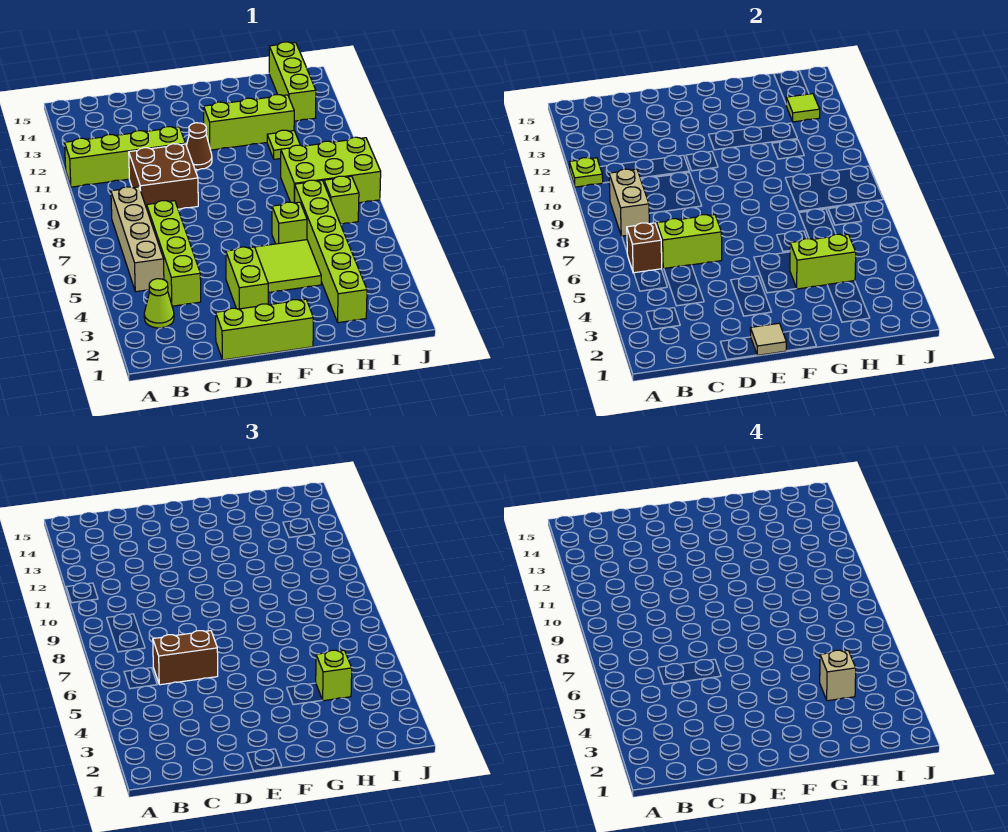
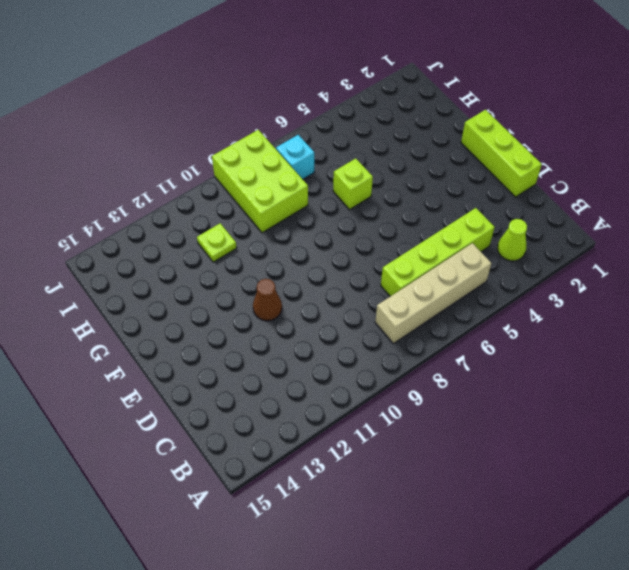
cyan 1x1 brick [276,135,314,179] -> lime 1x1 brick [324,176,359,224]
none -> lime 1x4 brick [65,127,185,187]
none -> brown 2x2 brick [129,144,198,209]
none -> lime 1x2 brick [226,247,268,309]

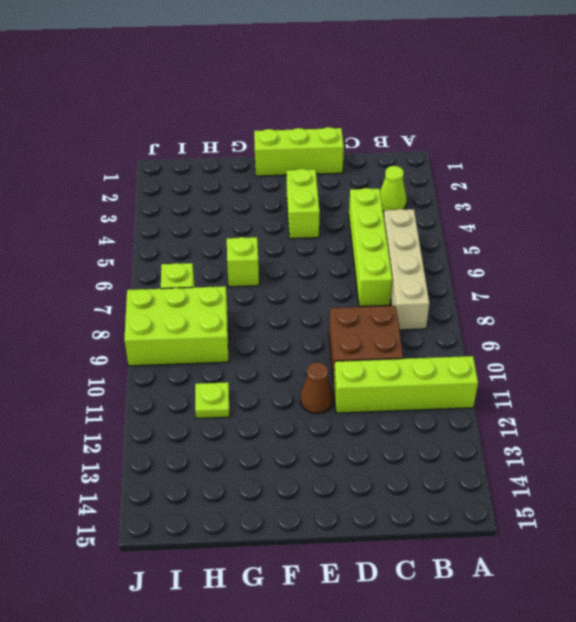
none -> lime 2x2 tile [255,240,321,293]
none -> lime 1x3 brick [204,95,294,150]
none -> lime 1x6 brick [295,180,367,323]

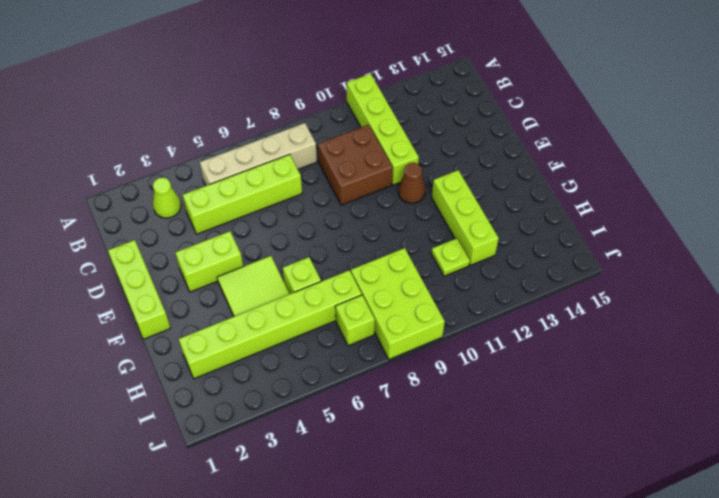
none -> lime 1x3 brick [269,42,316,121]
none -> lime 1x1 plate [569,158,603,187]
none -> brown 1x1 brick [627,223,662,273]

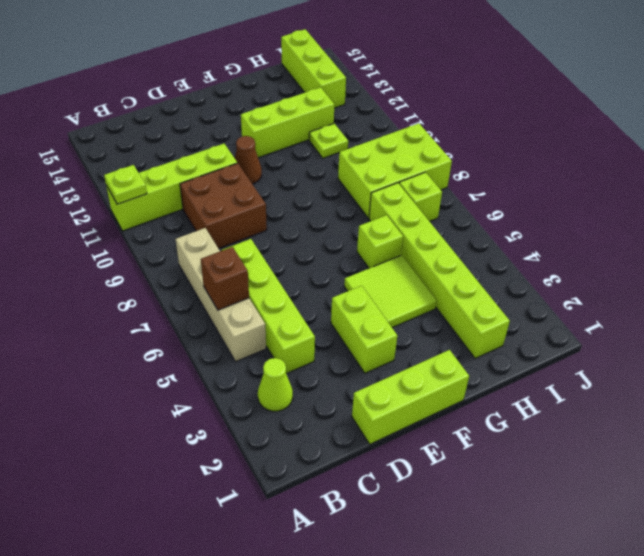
none -> tan 1x2 brick [609,169,649,236]
none -> lime 1x2 brick [657,215,722,269]
none -> tan 1x1 tile [750,323,786,355]

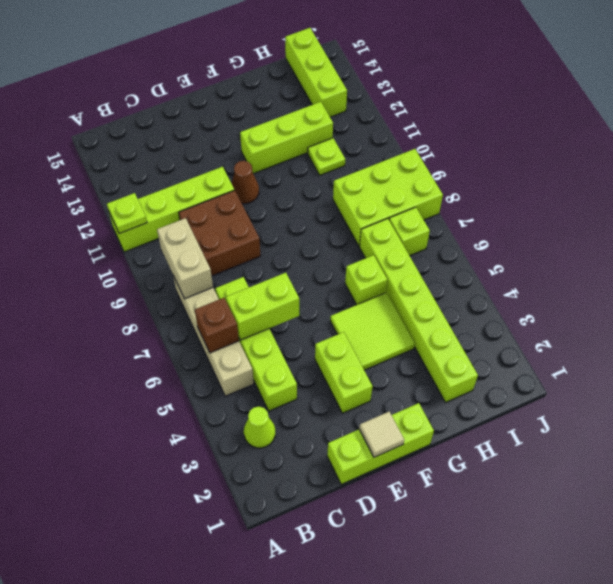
none -> lime 1x2 brick [790,234,856,289]
none -> lime 1x1 tile [786,94,820,122]
none -> brown 1x2 brick [153,631,218,685]

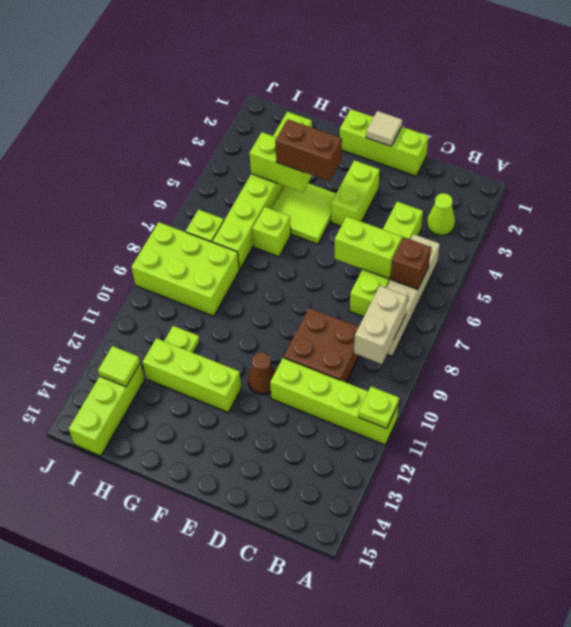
brown 1x2 brick [275,119,342,181] -> brown 1x2 brick moved to [153,631,218,685]
none -> lime 1x1 brick [316,650,352,701]
none -> tan 1x1 brick [820,650,856,701]

